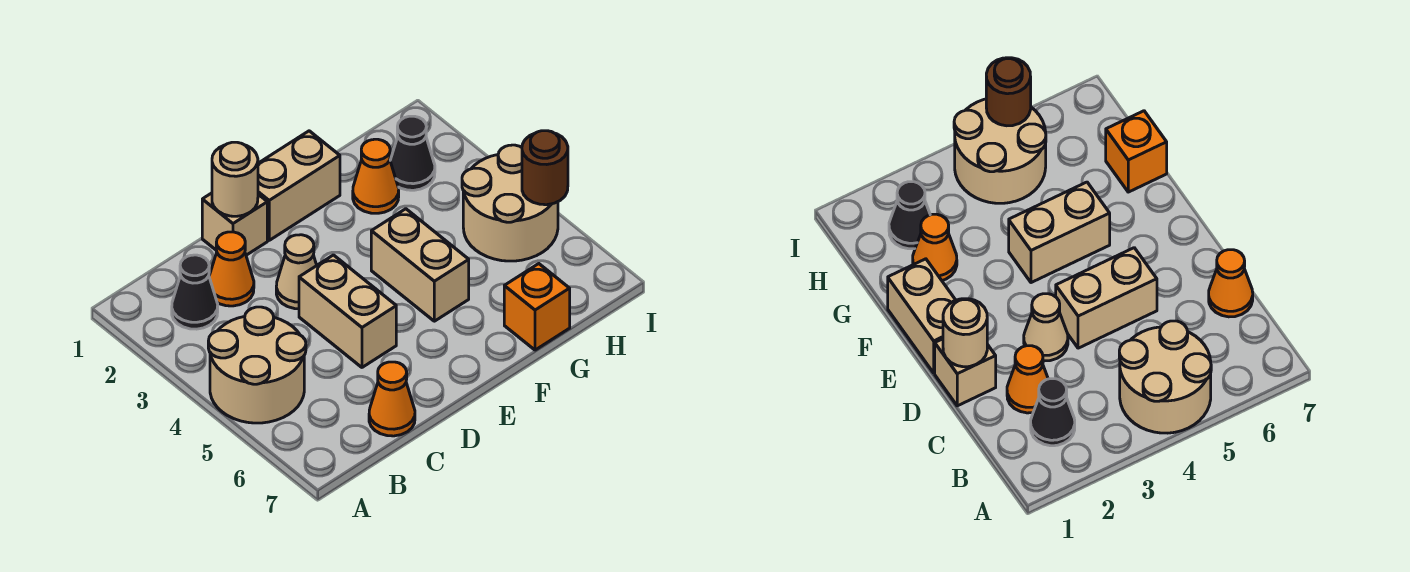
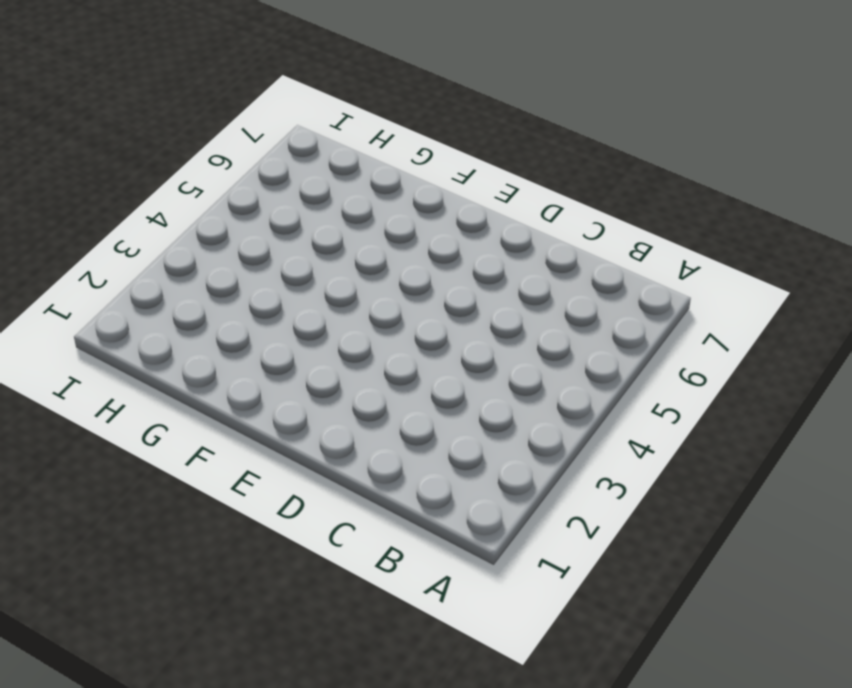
none -> tan 2x2 round brick [208,307,306,423]
none -> black 1x1 cone [172,255,218,329]
none -> orange 1x1 cone [209,232,254,306]

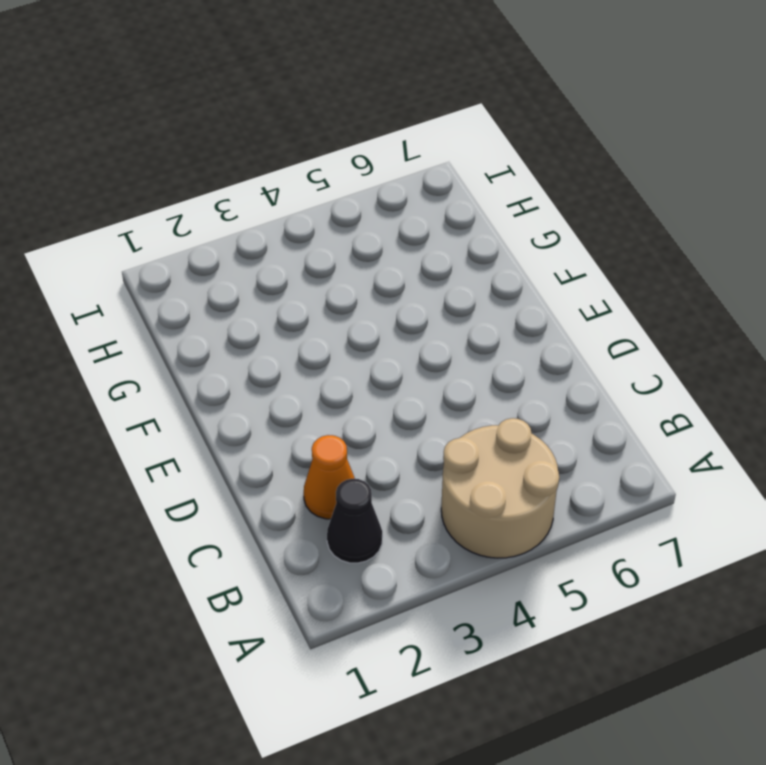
none -> orange 1x1 cone [369,362,415,436]
none -> tan 1x1 brick [202,193,267,255]
none -> tan 1x1 cone [276,235,317,309]

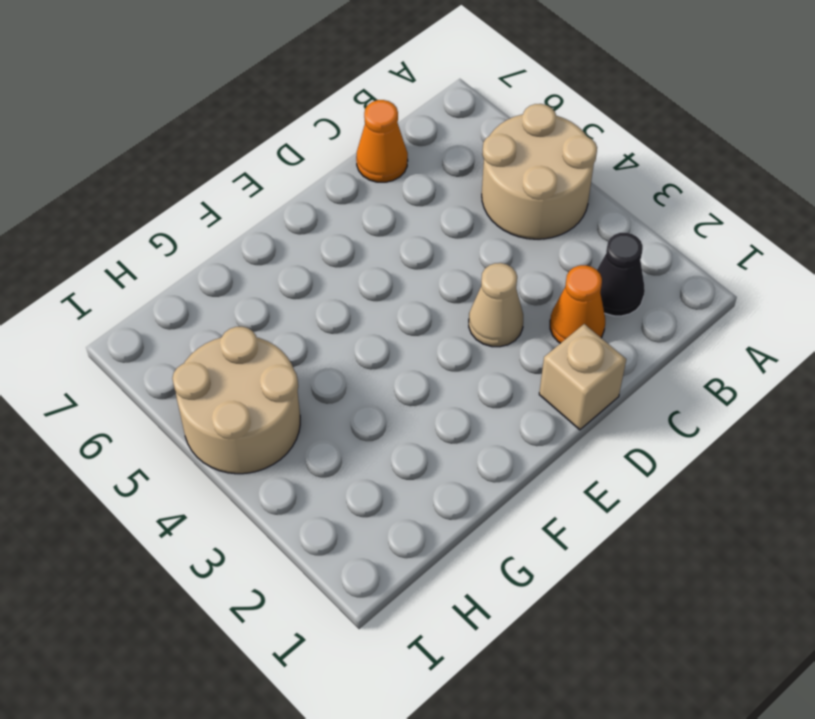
none -> tan 1x2 brick [299,255,396,367]
none -> tan 1x2 brick [258,131,340,240]
none -> tan 1x2 brick [371,209,469,321]

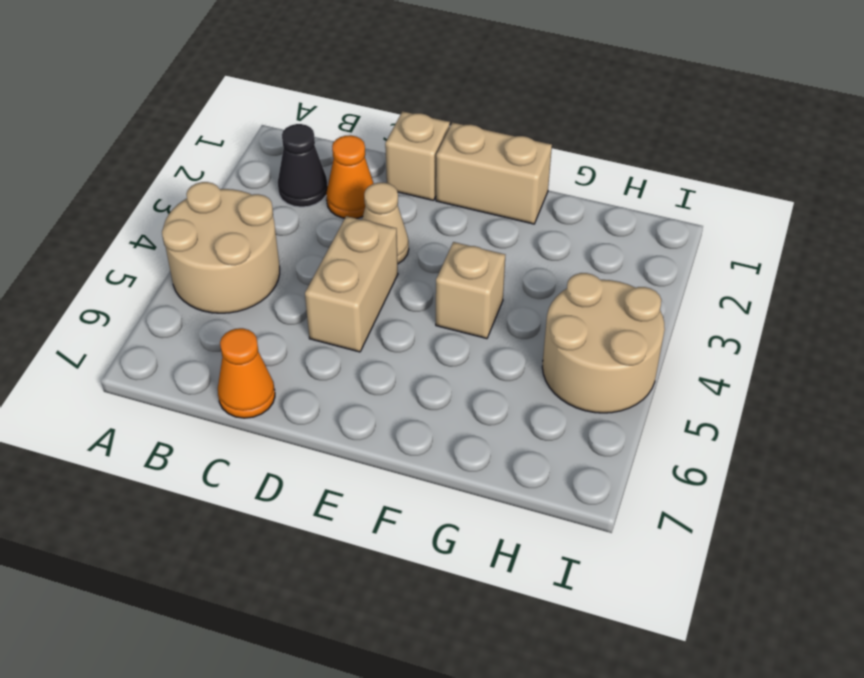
tan 1x1 brick [436,242,505,339] -> tan 1x2 brick [371,209,469,321]
none -> orange 1x1 cone [353,139,399,213]
none -> orange 1x1 brick [504,264,570,350]
none -> black 1x1 cone [390,116,435,190]

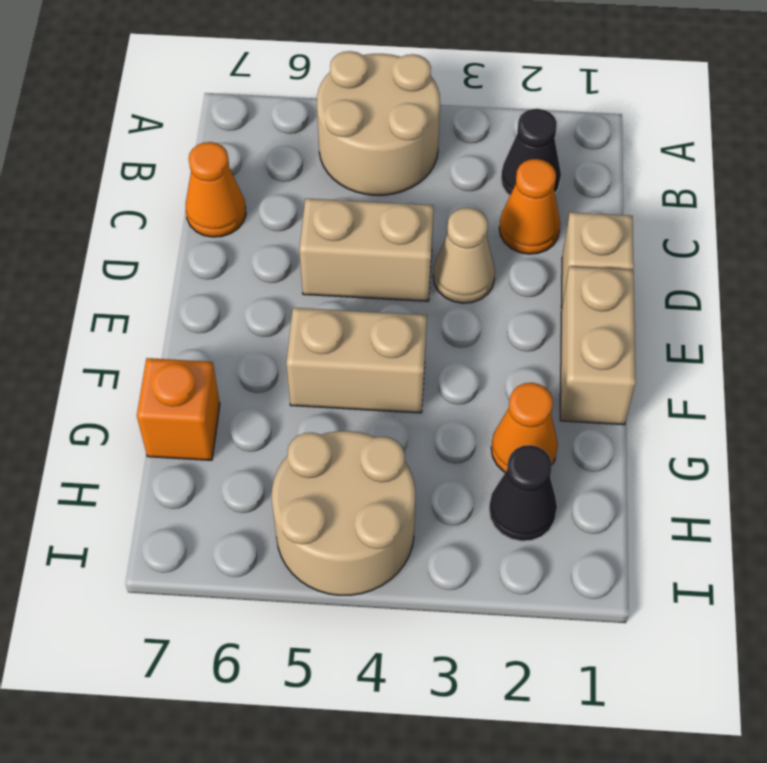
none -> tan 1x1 round brick [212,142,258,216]
none -> brown 1x1 round brick [522,131,568,205]

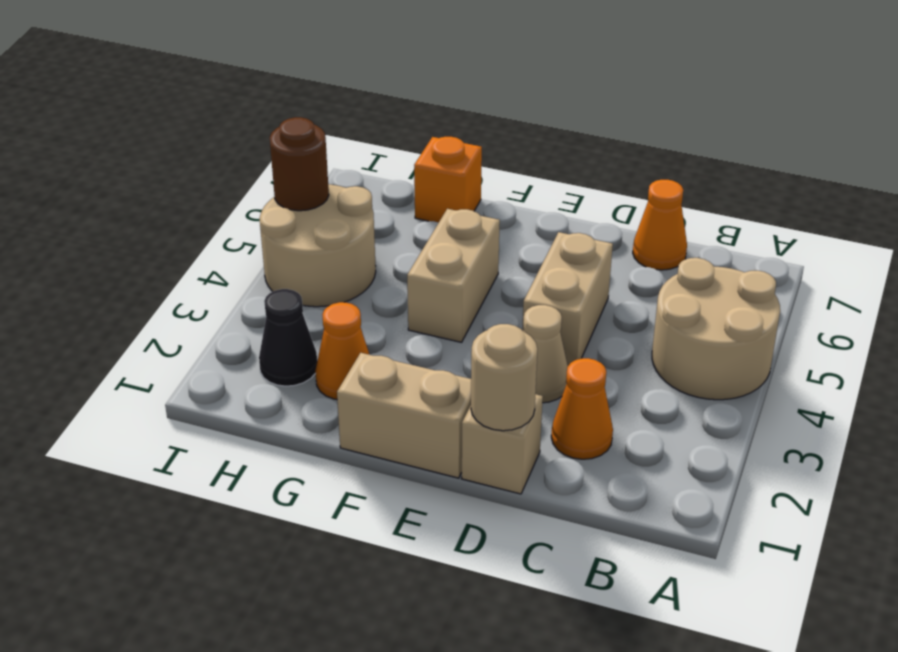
none -> black 1x1 cone [172,255,218,329]

